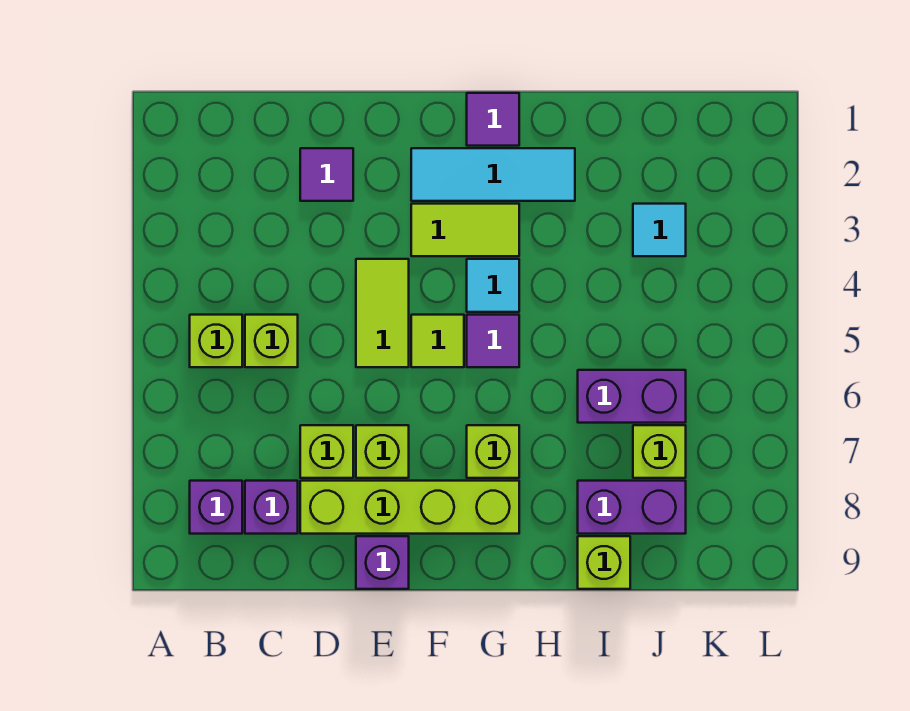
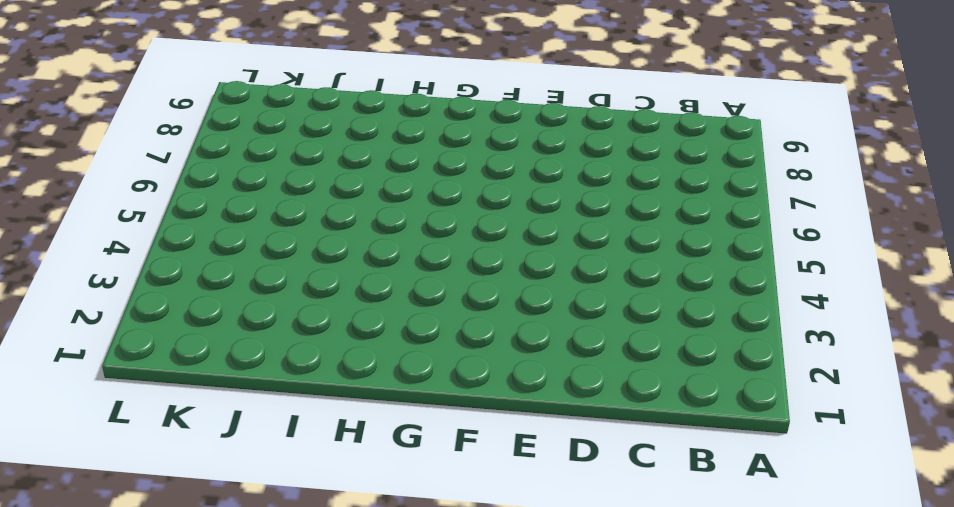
none -> lime 1x1 brick [190,315,242,367]
none -> purple 1x1 brick [190,481,242,534]
none -> lime 1x1 brick [245,315,298,367]

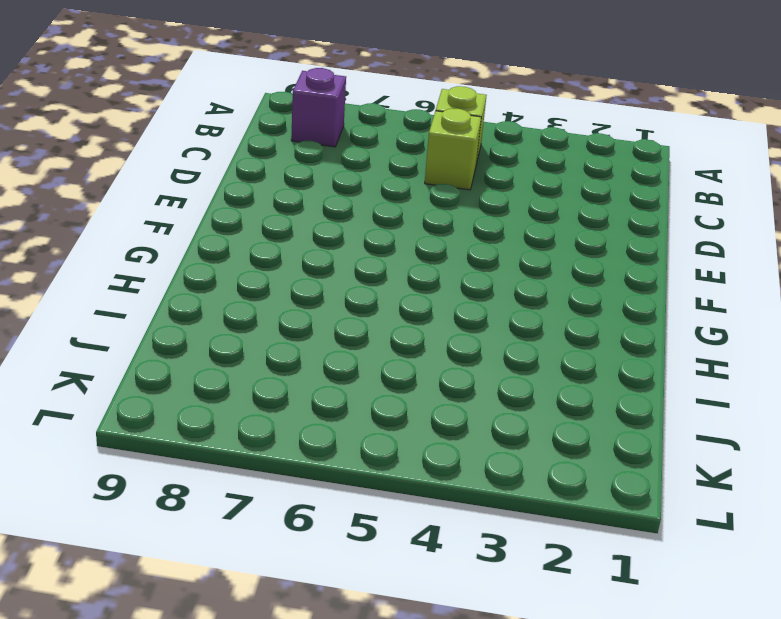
none -> purple 1x1 brick [245,481,298,534]
none -> purple 1x1 tile [300,148,353,201]
none -> lime 1x1 brick [300,425,353,478]

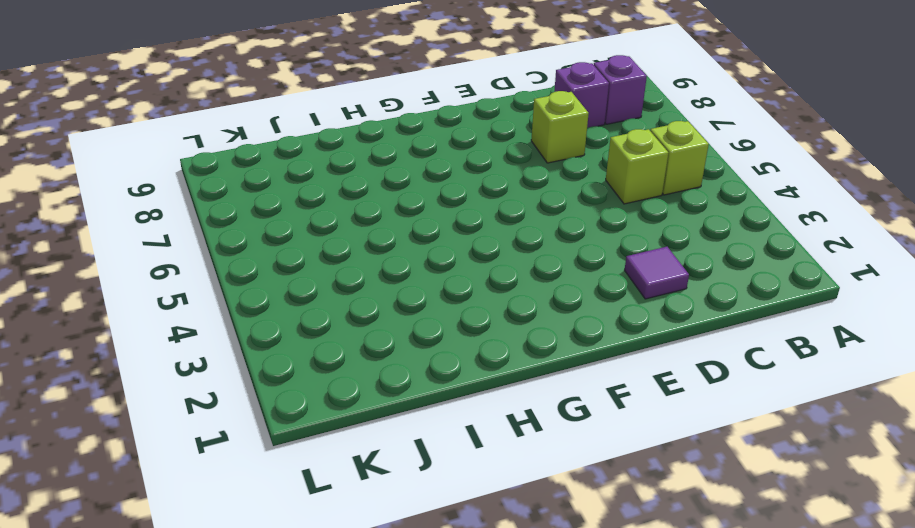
none -> lime 1x4 brick [300,481,519,534]
none -> lime 1x2 tile [356,259,409,367]
none -> lime 1x1 brick [356,425,409,478]

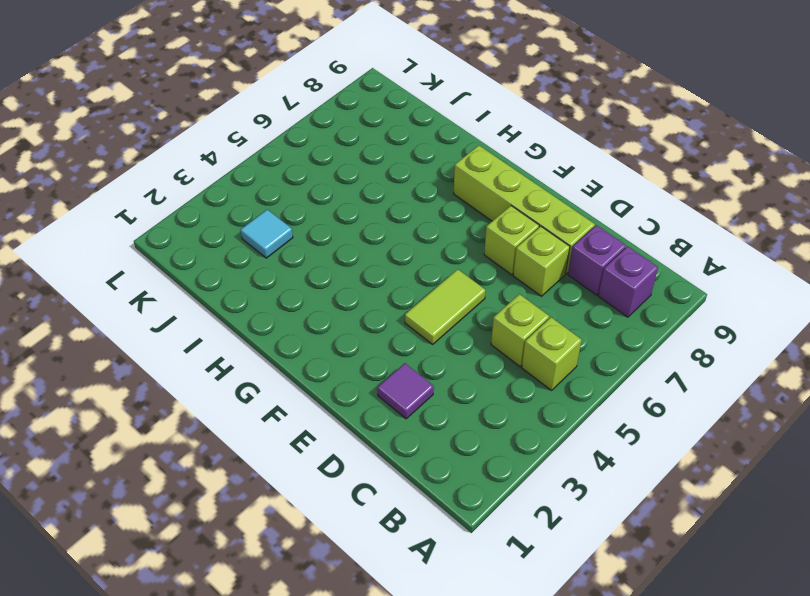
none -> purple 1x1 brick [356,536,409,589]
none -> cyan 1x3 tile [411,148,575,201]
none -> lime 1x2 tile [411,204,519,256]

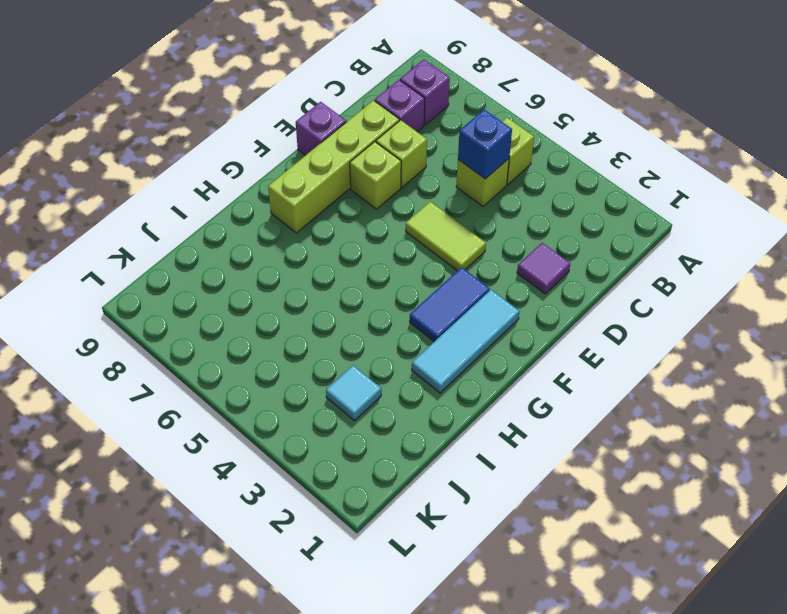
blue 1x1 brick [458,109,512,179] -> none
blue 1x2 tile [410,267,489,342] -> lime 1x2 tile [411,204,519,256]
none -> lime 1x1 tile [411,315,464,367]
none -> purple 1x1 tile [467,93,519,146]
none -> cyan 1x1 tile [467,259,519,312]

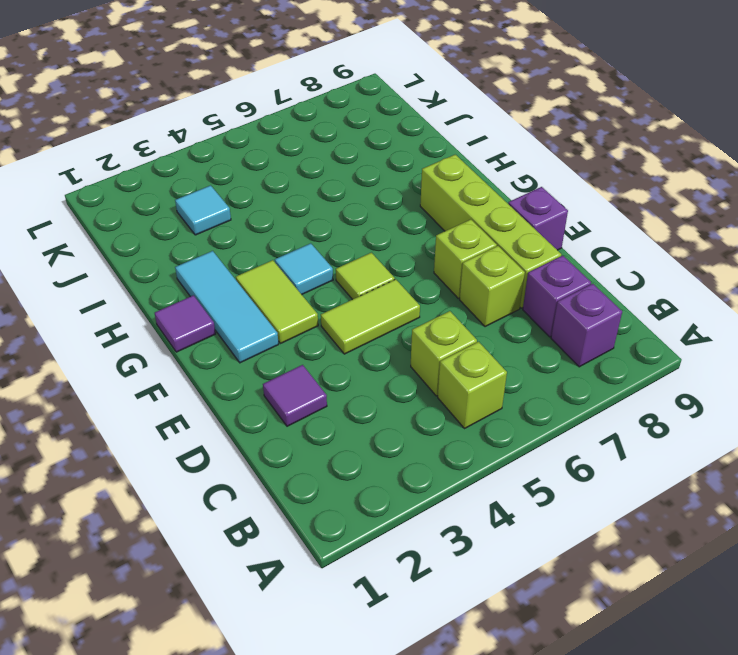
none -> purple 1x1 tile [467,315,519,367]
none -> lime 1x1 brick [467,425,519,478]
none -> purple 1x2 brick [578,370,686,423]

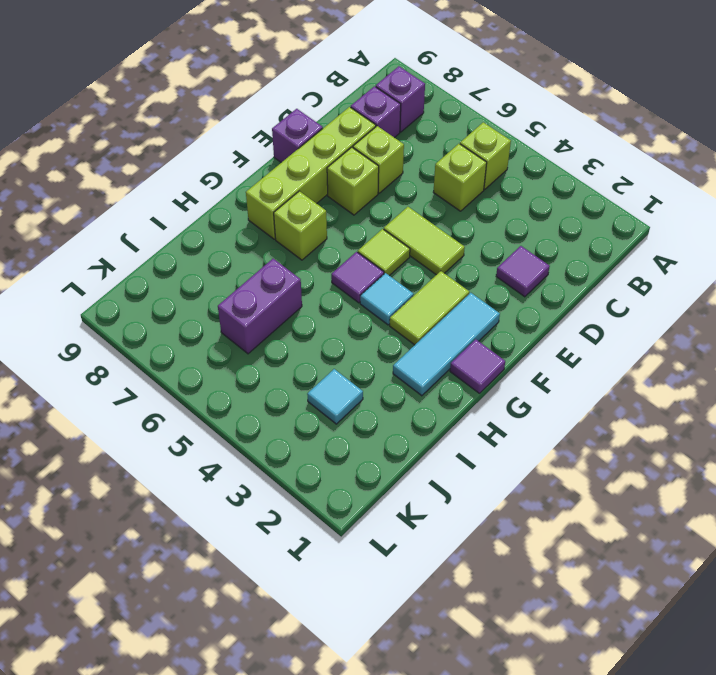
none -> purple 1x2 brick [578,481,686,534]
none -> lime 1x1 brick [578,536,630,589]
none -> lime 1x1 brick [633,425,686,478]

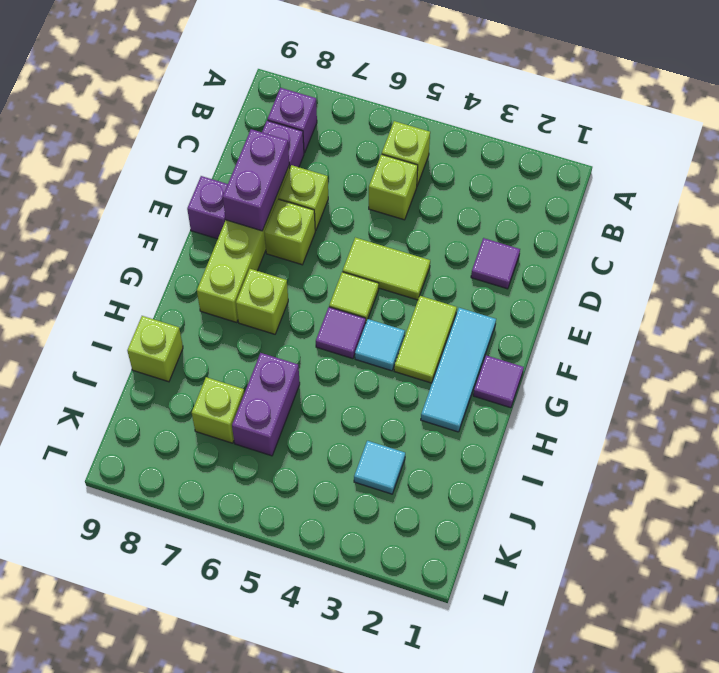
purple 1x2 brick [223,129,289,231] -> purple 1x2 brick moved to [578,481,686,534]

